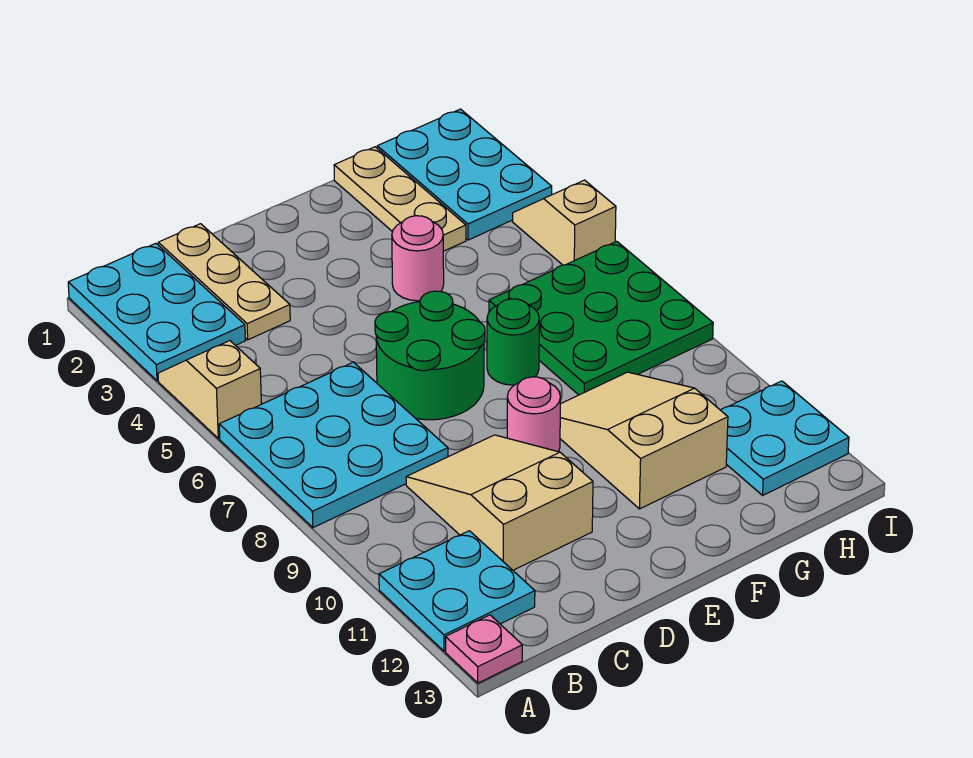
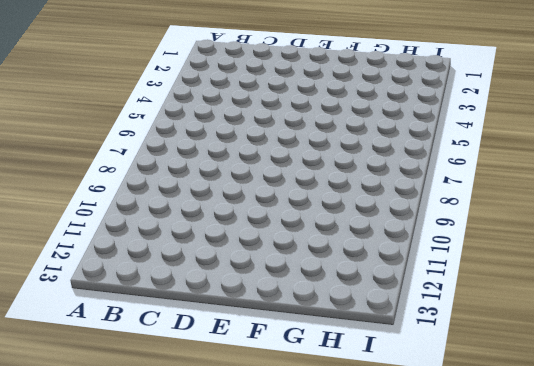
none -> cyan 2x3 plate [68,243,246,381]
none -> tan 1x2 slope [158,341,261,439]
none -> cyan 3x3 plate [219,362,448,528]

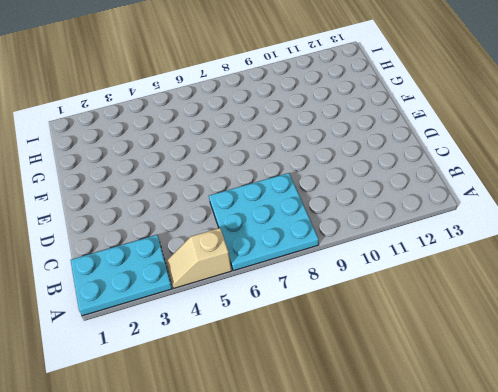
none -> cyan 2x2 plate [379,531,535,651]
none -> pink 1x1 plate [446,615,522,683]
none -> tan 1x3 plate [158,224,290,340]

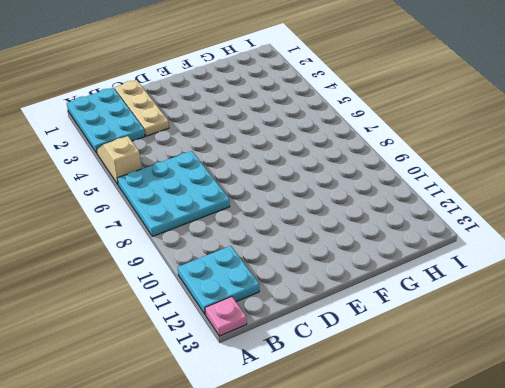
none -> tan 2x3 slope [406,435,593,570]
none -> green 2x2 round brick [375,291,485,420]
none -> pink 1x1 round brick [507,377,560,452]

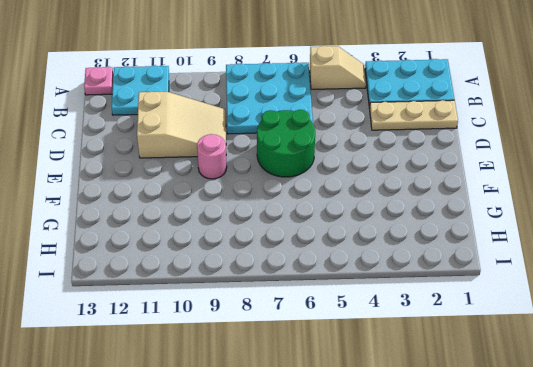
none -> pink 1x1 round brick [392,216,444,301]
none -> green 1x1 round brick [487,299,539,385]
none -> tan 2x3 slope [560,372,728,509]

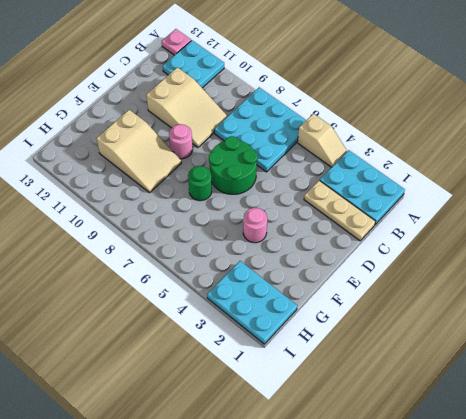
none -> tan 1x3 plate [334,147,466,251]
none -> green 3x3 plate [489,241,713,395]
none -> cyan 2x2 plate [721,381,849,495]

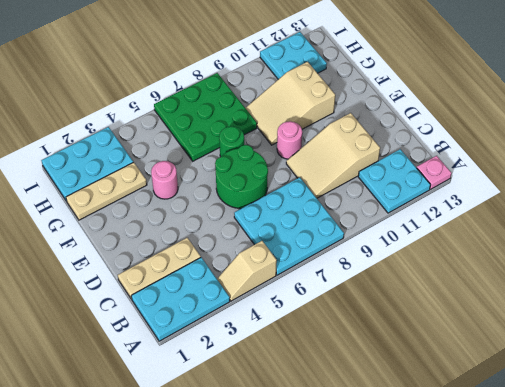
none -> tan 1x2 slope [513,180,616,265]

